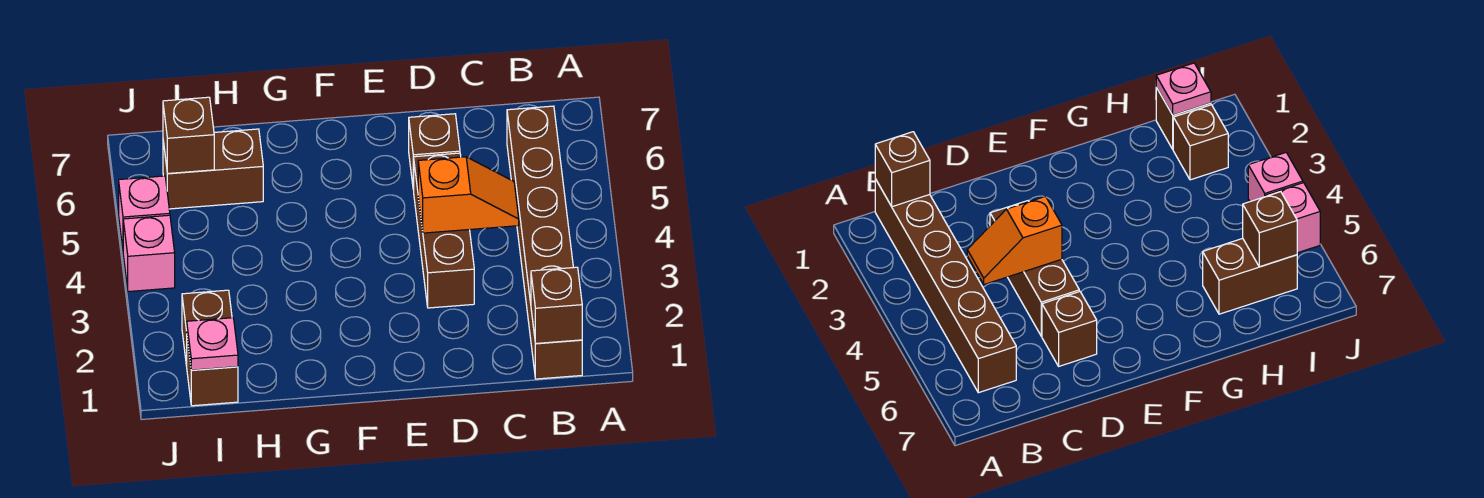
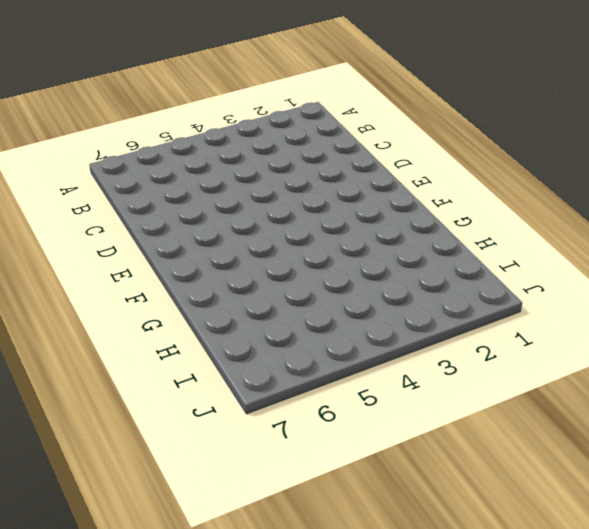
none -> brown 1x6 brick [507,106,582,379]
none -> brown 1x3 brick [414,153,474,308]
none -> brown 1x1 brick [409,114,460,190]

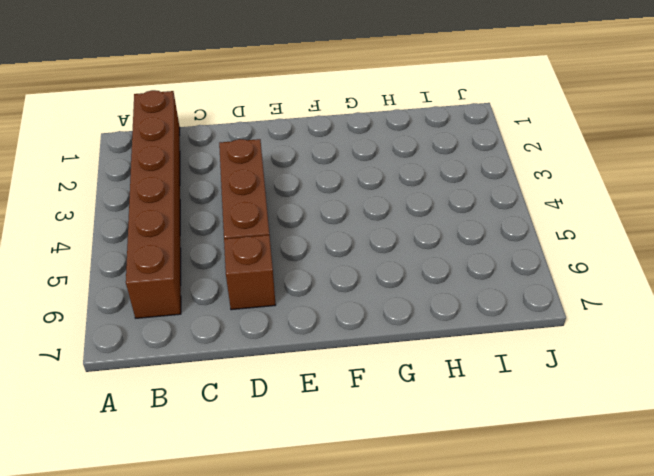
none -> brown 1x2 brick [163,129,263,209]
none -> brown 1x1 brick [187,339,238,406]
none -> brown 1x1 brick [182,290,232,366]

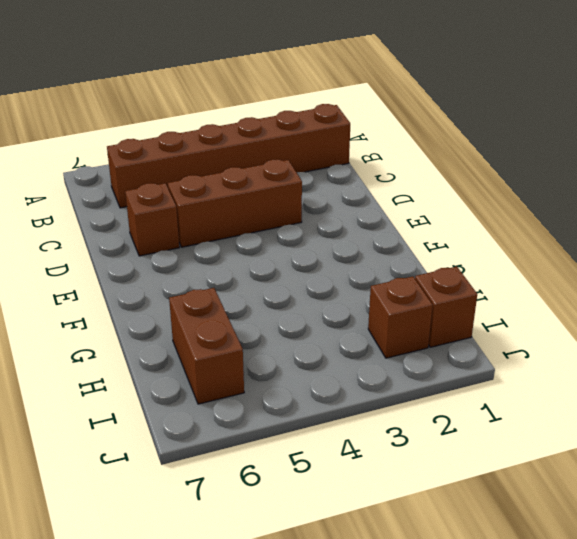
none -> pink 1x1 brick [123,215,175,292]
none -> pink 1x1 brick [119,176,170,248]
none -> brown 1x1 brick [531,267,582,344]

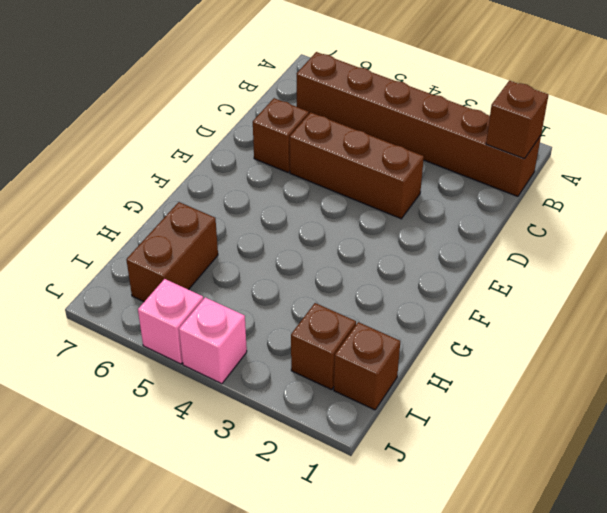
none -> orange 1x2 slope [418,157,519,233]
none -> pink 1x1 plate [187,318,238,370]
none -> brown 1x1 brick [163,97,214,174]

